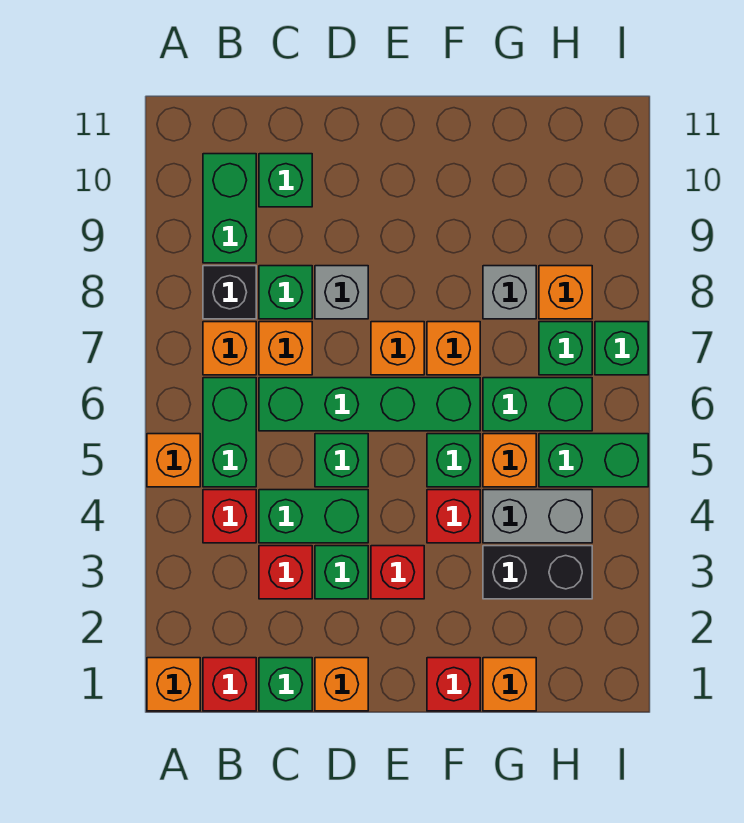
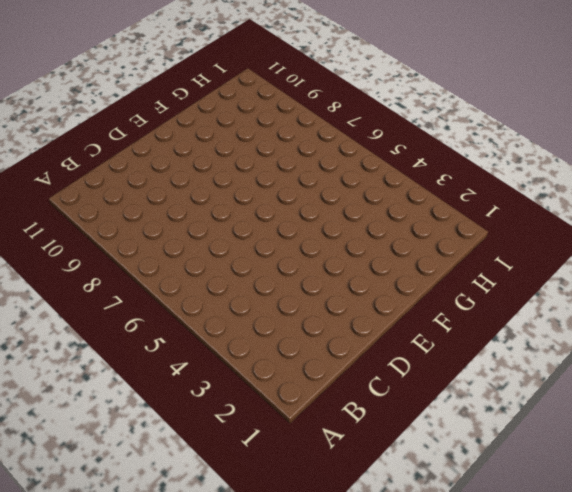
none -> orange 1x1 brick [147,658,200,711]
none -> orange 1x1 brick [147,434,200,487]
none -> red 1x1 brick [203,658,256,711]
none -> red 1x1 brick [203,490,256,543]

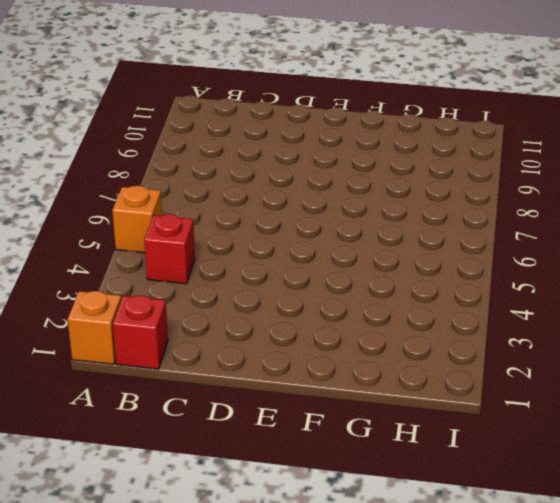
none -> green 1x2 brick [203,378,256,487]
none -> orange 1x1 brick [203,322,256,375]
none -> black 1x1 brick [203,266,256,319]
none -> green 1x2 brick [203,154,256,263]

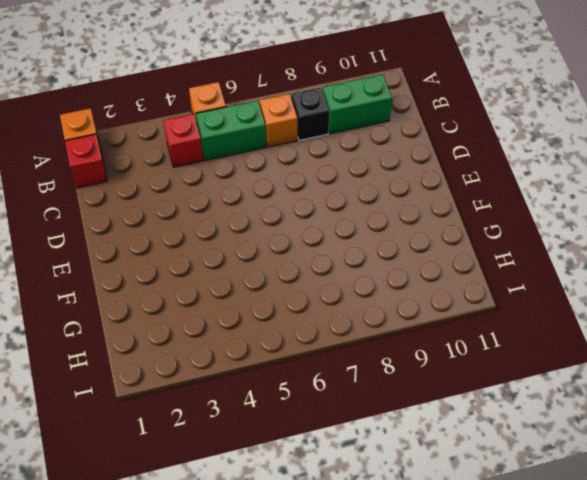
none -> green 1x1 brick [259,658,312,711]
none -> red 1x1 brick [259,546,312,599]
none -> green 1x2 brick [259,490,368,543]
none -> green 1x4 brick [259,378,480,431]

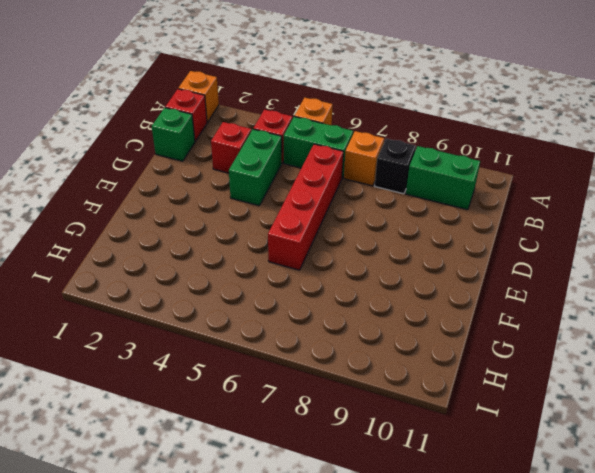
red 1x4 brick [268,144,343,270] -> green 1x4 brick [259,378,480,431]
none -> orange 1x1 brick [259,322,312,375]
none -> green 1x1 brick [259,266,312,319]
none -> green 1x1 brick [259,154,312,207]
none -> orange 1x1 brick [315,658,368,711]

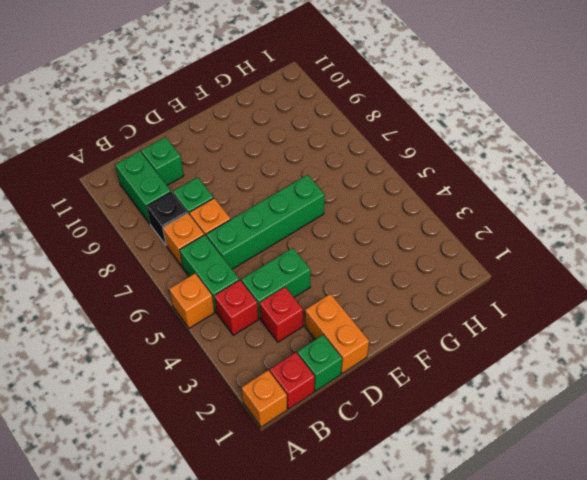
orange 1x2 brick [305,294,369,374] -> orange 1x1 brick [315,658,368,711]
none -> green 1x1 brick [315,546,368,599]
none -> green 1x1 brick [315,434,368,487]
none -> grey 1x1 brick [315,266,368,319]
none -> red 1x1 brick [371,546,424,599]

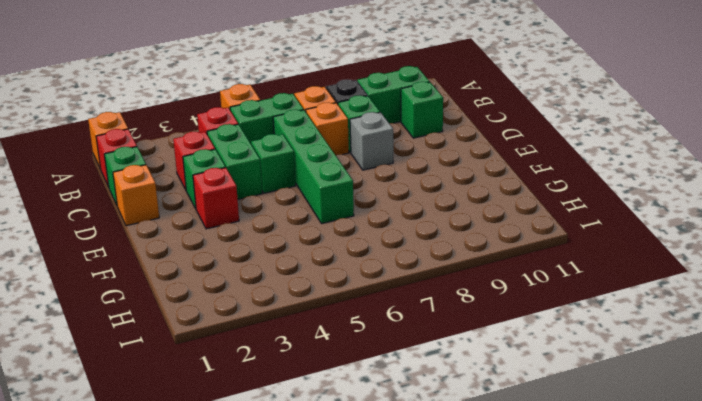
none -> orange 1x1 brick [371,322,424,375]
none -> red 1x1 brick [427,658,480,711]
none -> red 1x1 brick [427,490,480,543]
none -> green 1x1 brick [427,434,480,487]

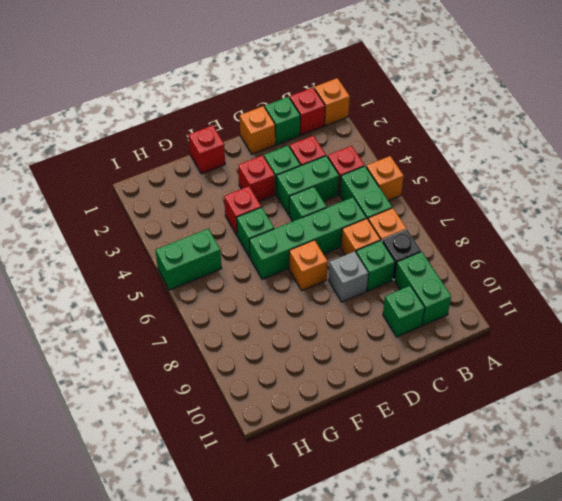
none -> orange 1x1 brick [427,322,480,375]
none -> orange 1x1 brick [483,658,536,711]
none -> black 1x2 brick [483,546,592,599]
none -> grey 1x2 brick [483,490,592,543]

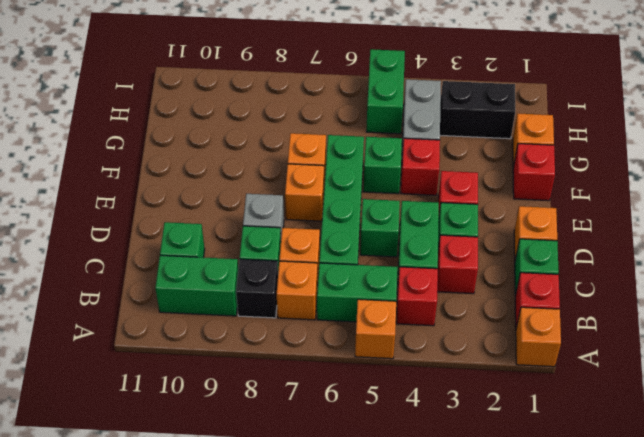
black 1x2 brick [440,81,515,139] -> black 1x2 brick turned to [483,546,592,599]
none -> orange 1x1 brick [483,434,536,487]
none -> green 1x2 brick [483,378,592,431]
none -> grey 1x1 brick [483,266,536,319]
none -> green 1x1 brick [539,322,592,375]

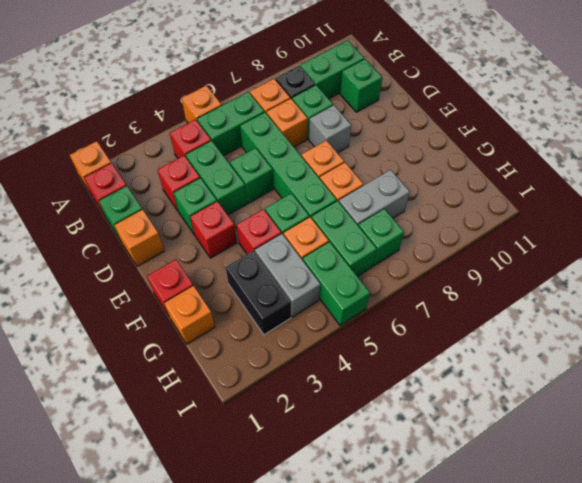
grey 1x2 brick [339,170,410,226] -> grey 1x1 brick [483,266,536,319]
none -> orange 1x1 brick [539,266,592,319]
none -> green 1x1 brick [595,322,648,375]

